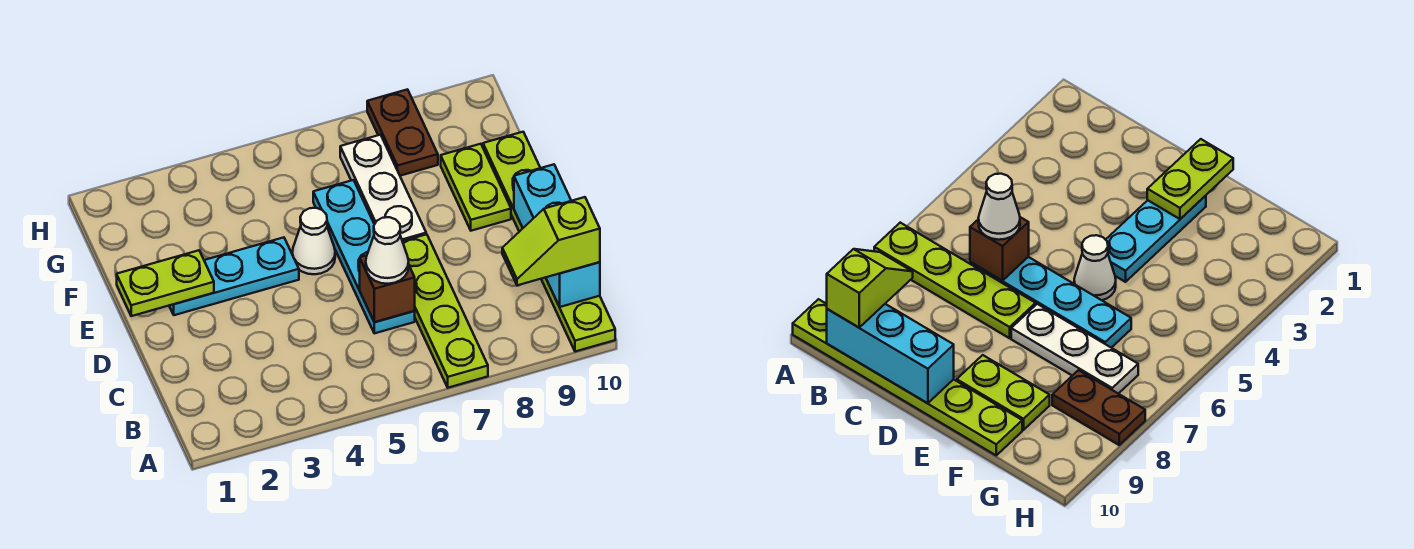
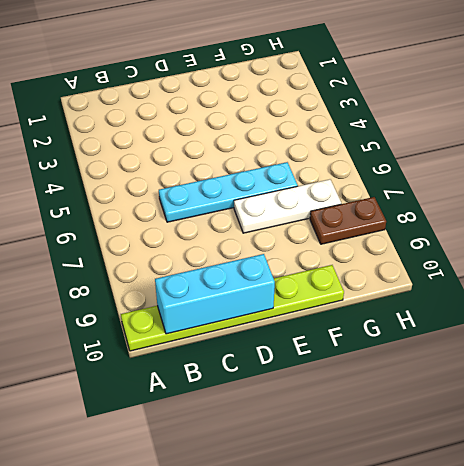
none -> lime 1x4 plate [402,234,488,388]
none -> cyan 1x3 plate [169,237,299,315]
none -> white 1x1 cone [292,208,335,274]

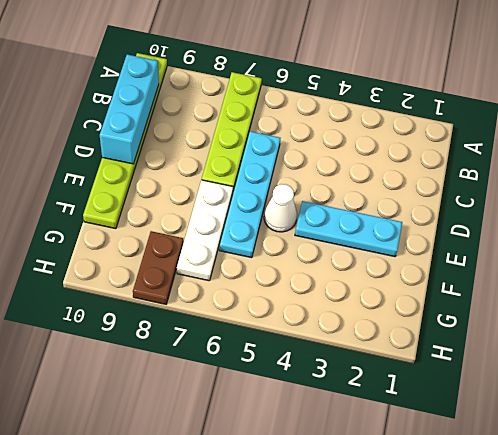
none -> lime 1x2 plate [441,144,511,231]
none -> brown 1x1 brick [360,255,415,322]
none -> lime 1x2 plate [117,250,214,316]

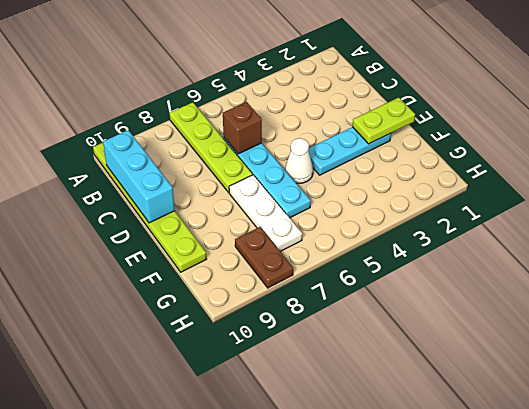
none -> lime 1x2 plate [441,144,511,231]
none -> lime 1x2 slope [502,197,600,285]
none -> white 1x1 cone [366,217,409,284]

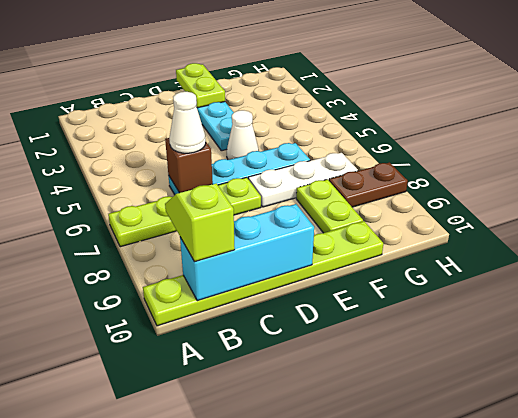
lime 1x2 plate [296,179,363,233] -> lime 1x2 plate turned to [441,144,511,231]

